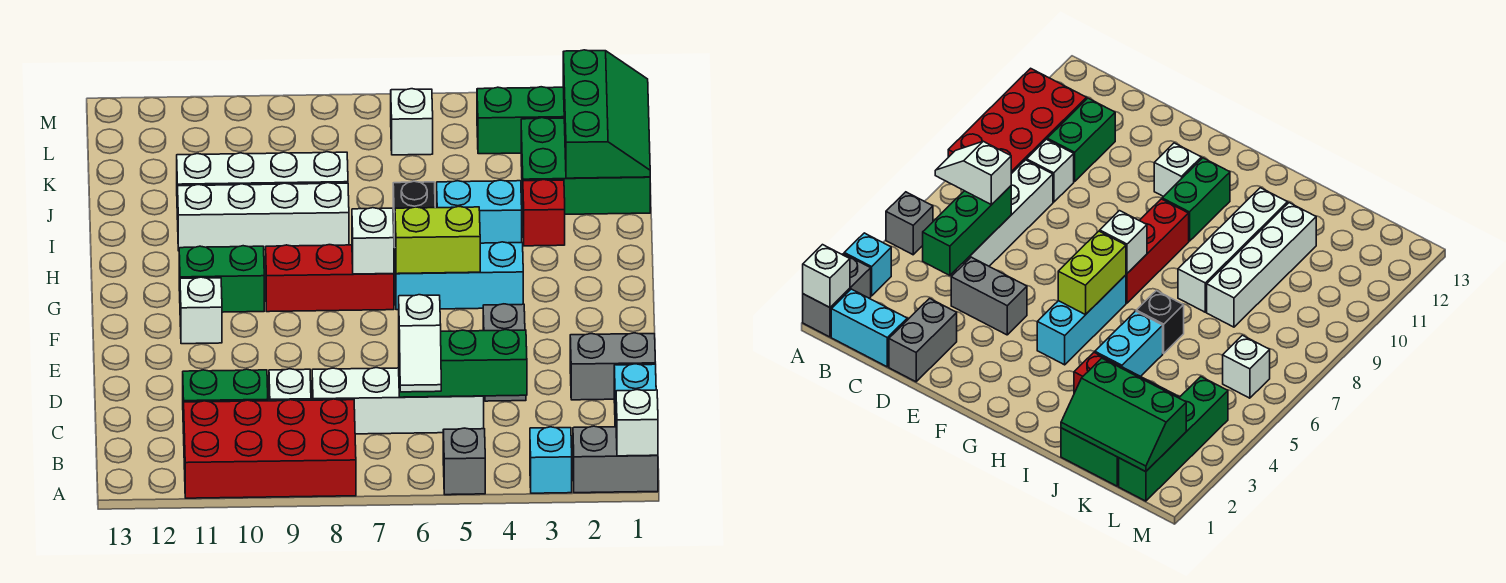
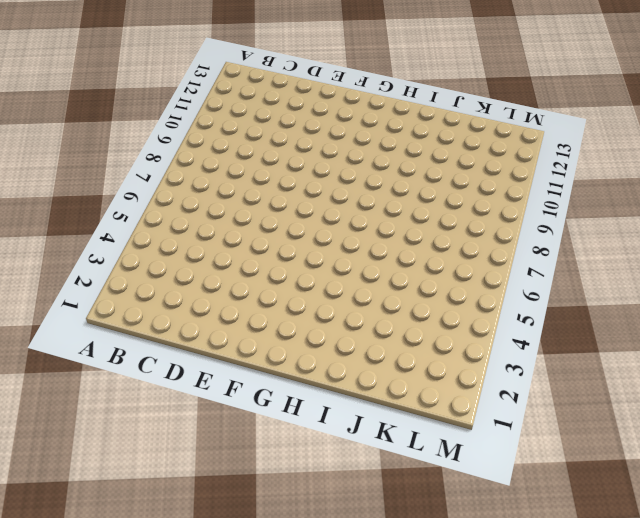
none -> grey 1x2 brick [573,426,658,493]
none -> cyan 1x1 brick [530,427,572,493]
none -> grey 1x1 brick [443,428,485,495]

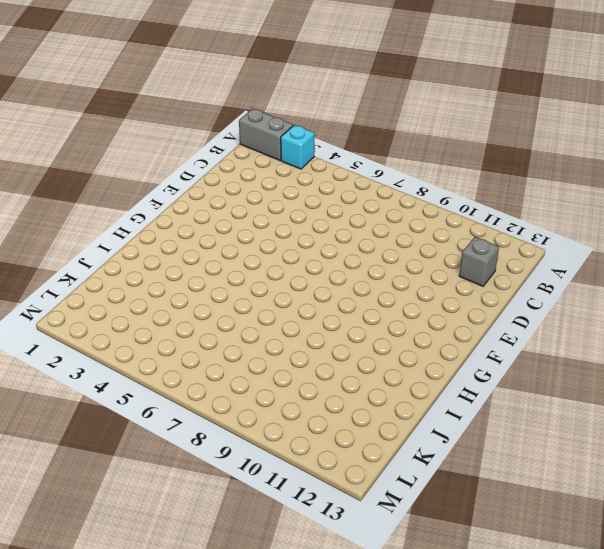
grey 1x1 brick [459,237,499,286] -> grey 1x1 brick moved to [443,428,485,495]
none -> red 2x4 brick [184,399,356,498]
none -> cyan 1x2 brick [614,364,656,427]
none -> white 1x4 brick [312,368,484,434]

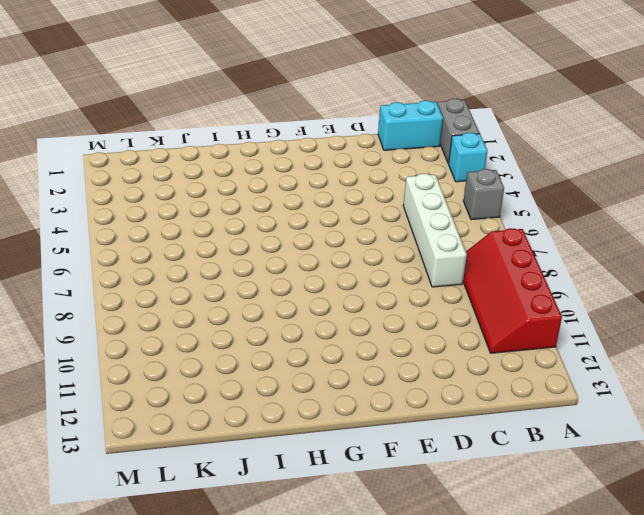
red 2x4 slope [463,228,562,353] -> red 2x4 brick [184,399,356,498]
none -> white 1x1 brick [269,369,311,401]
none -> green 1x2 brick [183,369,268,433]
none -> grey 1x2 brick [570,333,655,400]

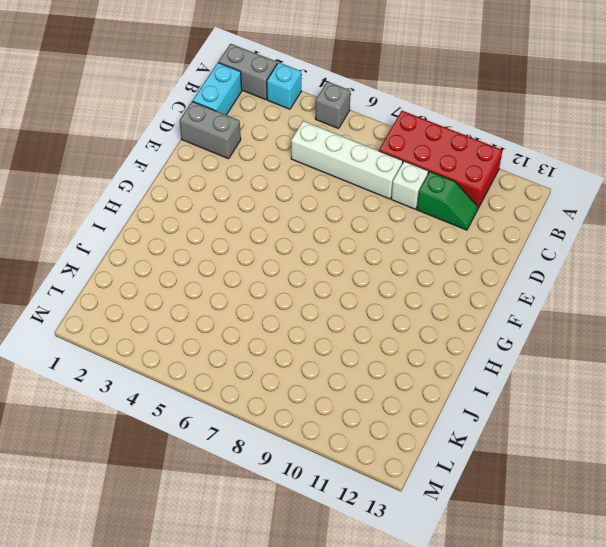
green 1x2 slope [417,172,478,230] -> green 1x2 brick [183,369,268,433]
none -> grey 1x2 brick [483,304,526,401]
none -> white 1x1 brick [180,277,222,344]
none -> cyan 1x3 brick [395,242,523,310]

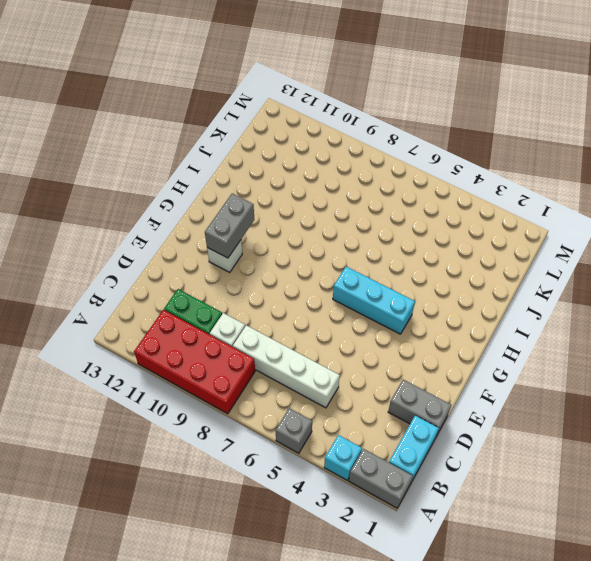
grey 1x2 brick [205,193,255,258] -> grey 1x2 brick moved to [483,304,526,401]
none -> red 1x3 brick [266,245,394,312]
none -> green 1x2 brick [179,246,264,312]
none -> red 1x1 brick [523,180,565,246]

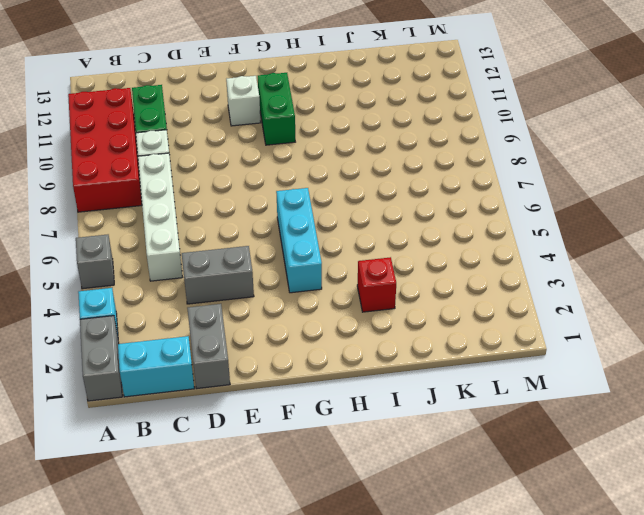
none -> red 1x3 brick [266,245,394,312]
none -> cyan 1x2 brick [437,180,522,243]
none -> black 1x1 brick [393,181,435,247]

